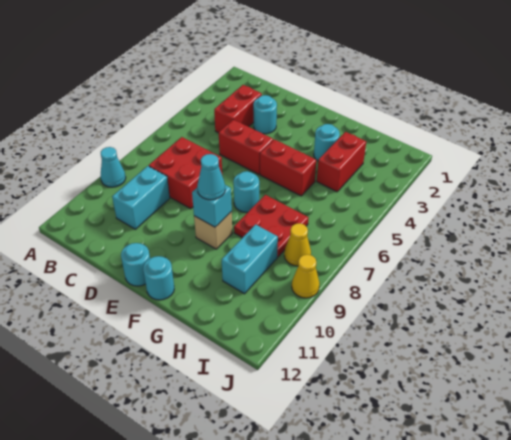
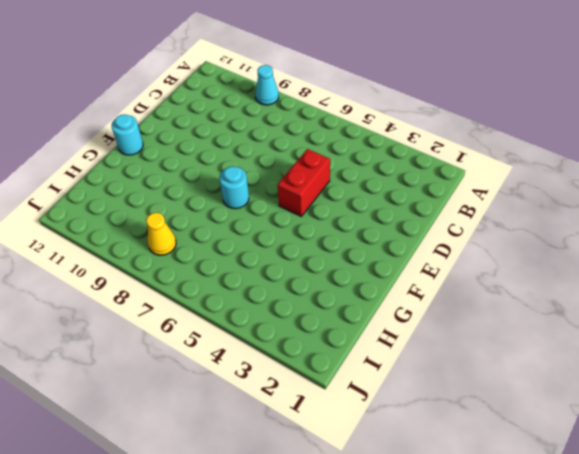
none -> red 1x2 brick [214,85,262,133]
none -> red 2x2 brick [149,137,222,209]
none -> cyan 1x2 brick [112,166,170,229]

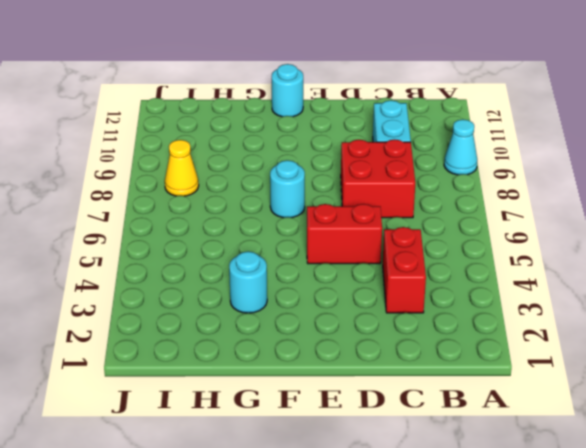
none -> cyan 1x1 round brick [253,95,277,134]
none -> cyan 1x1 round brick [121,243,150,286]
none -> red 1x2 brick [260,140,317,196]

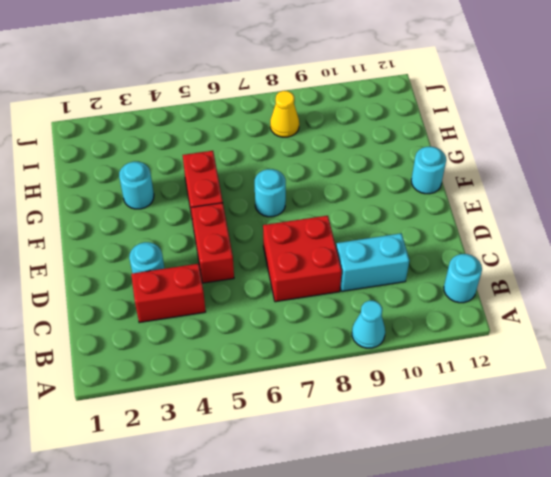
cyan 1x1 round brick [444,254,482,303] -> cyan 1x1 round brick moved to [121,243,150,286]
none -> tan 1x1 brick [194,212,232,249]
none -> red 2x2 plate [234,195,309,257]
none -> red 1x2 brick [317,132,366,192]

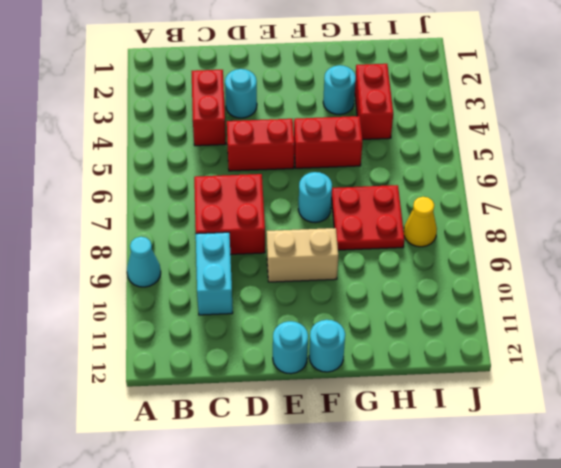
tan 1x2 brick [267,228,338,282] -> tan 1x1 brick [194,212,232,249]
none -> cyan 1x2 brick [222,224,278,294]
none -> yellow 1x1 cone [292,255,320,298]
none -> cyan 1x1 brick [192,185,232,227]

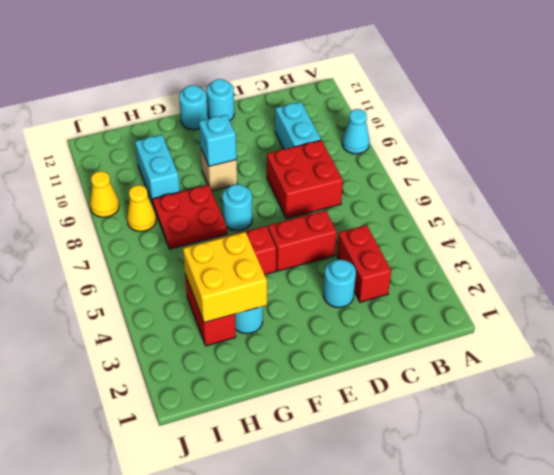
yellow 2x2 brick [183,232,267,323] -> none
none -> cyan 1x1 cone [197,154,225,200]

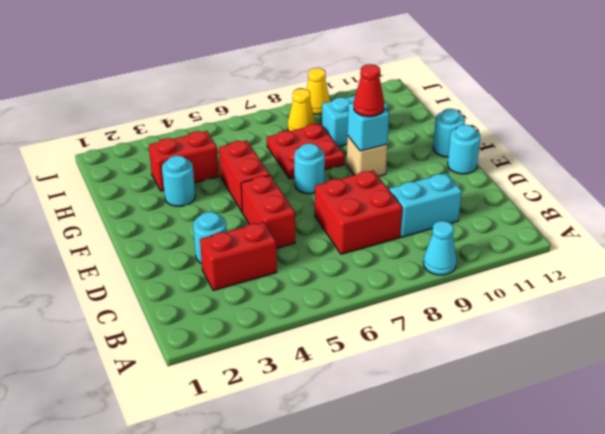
red 1x1 cone [354,64,384,117] -> cyan 1x1 cone [197,154,225,200]

